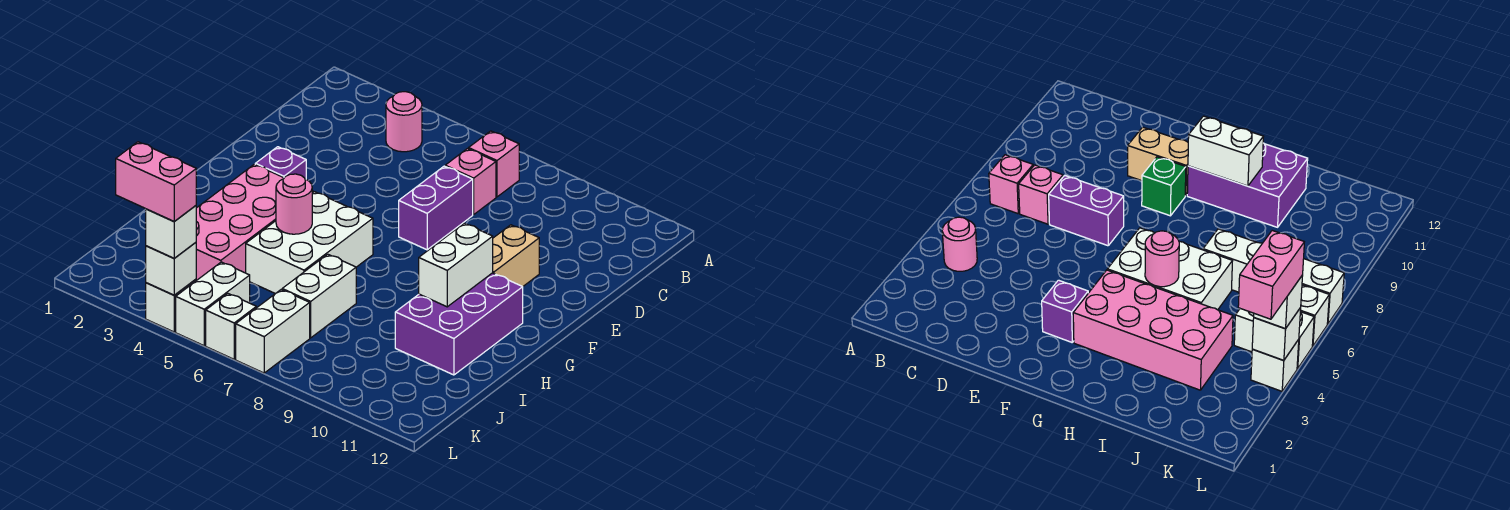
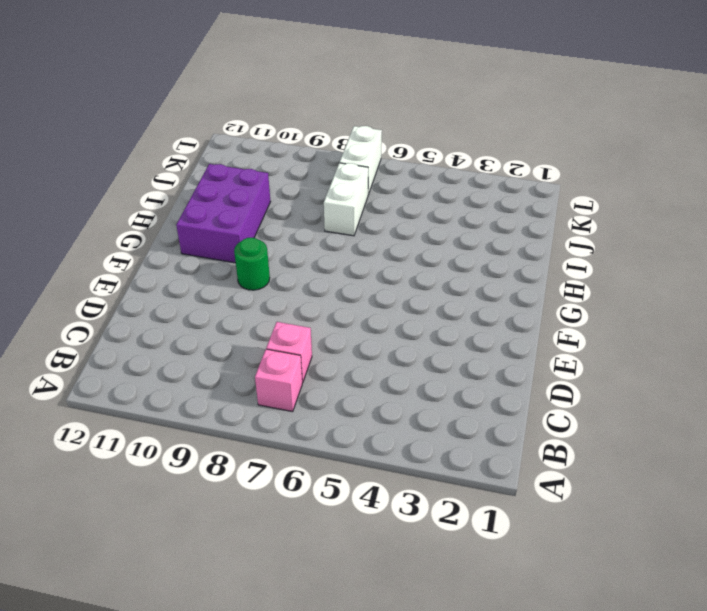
green 1x1 round brick [234,238,270,290] -> green 1x1 brick [1142,157,1186,216]
none -> pink 1x1 round brick [386,92,422,152]
none -> purple 1x2 brick [399,166,473,250]
none -> tan 1x2 brick [493,225,539,287]

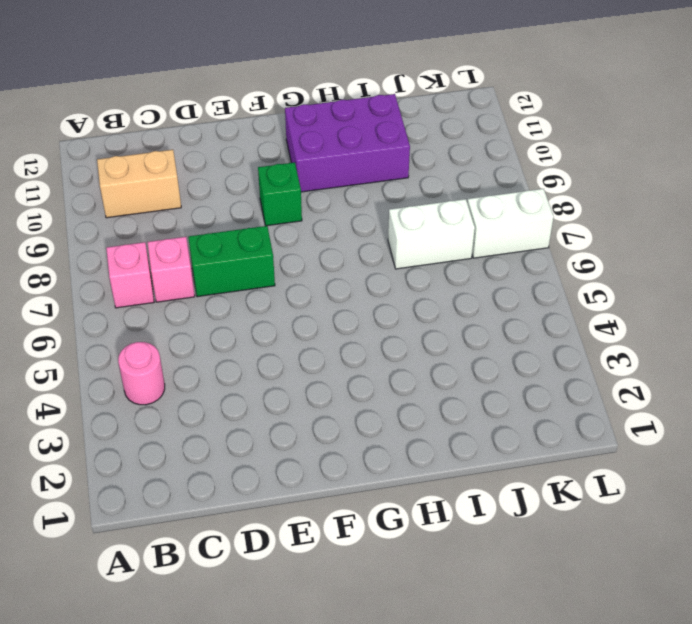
tan 1x2 brick [97,150,181,218] -> tan 1x2 brick moved to [493,225,539,287]
green 1x2 brick [188,226,275,297] -> purple 1x2 brick [399,166,473,250]
none -> purple 1x1 brick [255,147,306,179]
none -> pink 2x4 brick [196,164,313,281]
none -> white 2x3 brick [246,192,373,294]

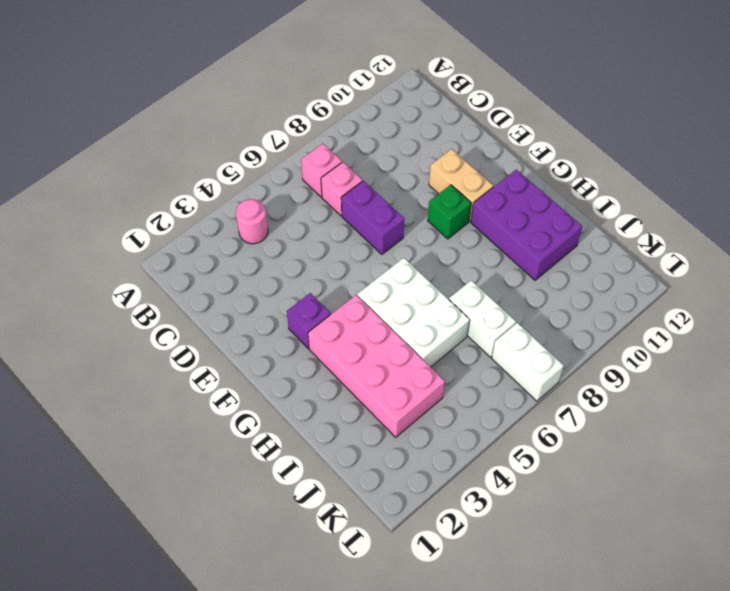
none -> white 1x2 brick [176,262,250,346]
none -> white 1x1 brick [146,279,196,332]
none -> white 1x1 brick [206,294,256,359]

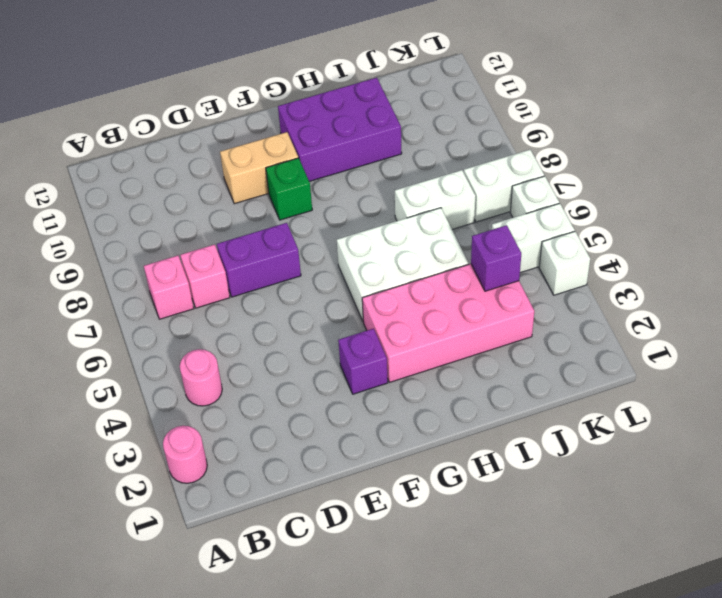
pink 1x1 round brick [163,426,207,483] -> pink 1x1 round brick moved to [276,174,312,234]
purple 1x1 brick [471,225,521,291] -> none
none -> white 1x2 brick [419,223,493,307]
none -> white 1x1 brick [146,243,196,295]
none -> white 1x1 brick [146,206,196,258]

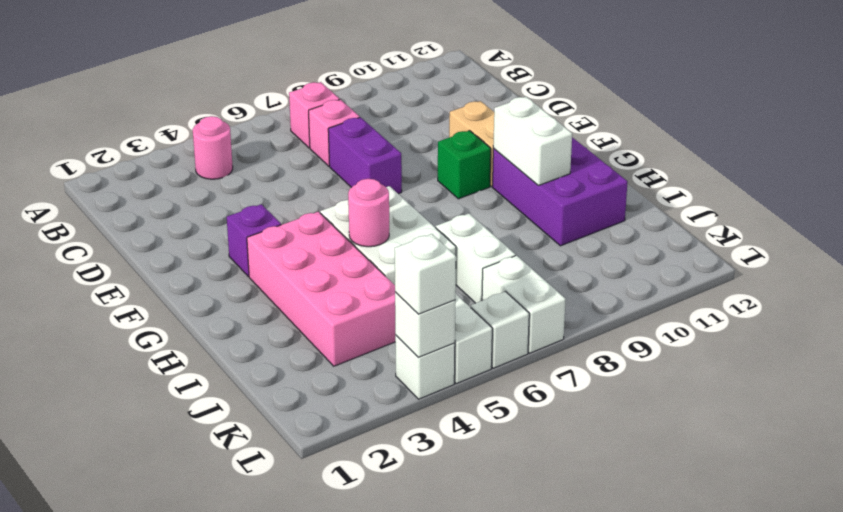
none -> pink 1x2 brick [116,142,196,221]

